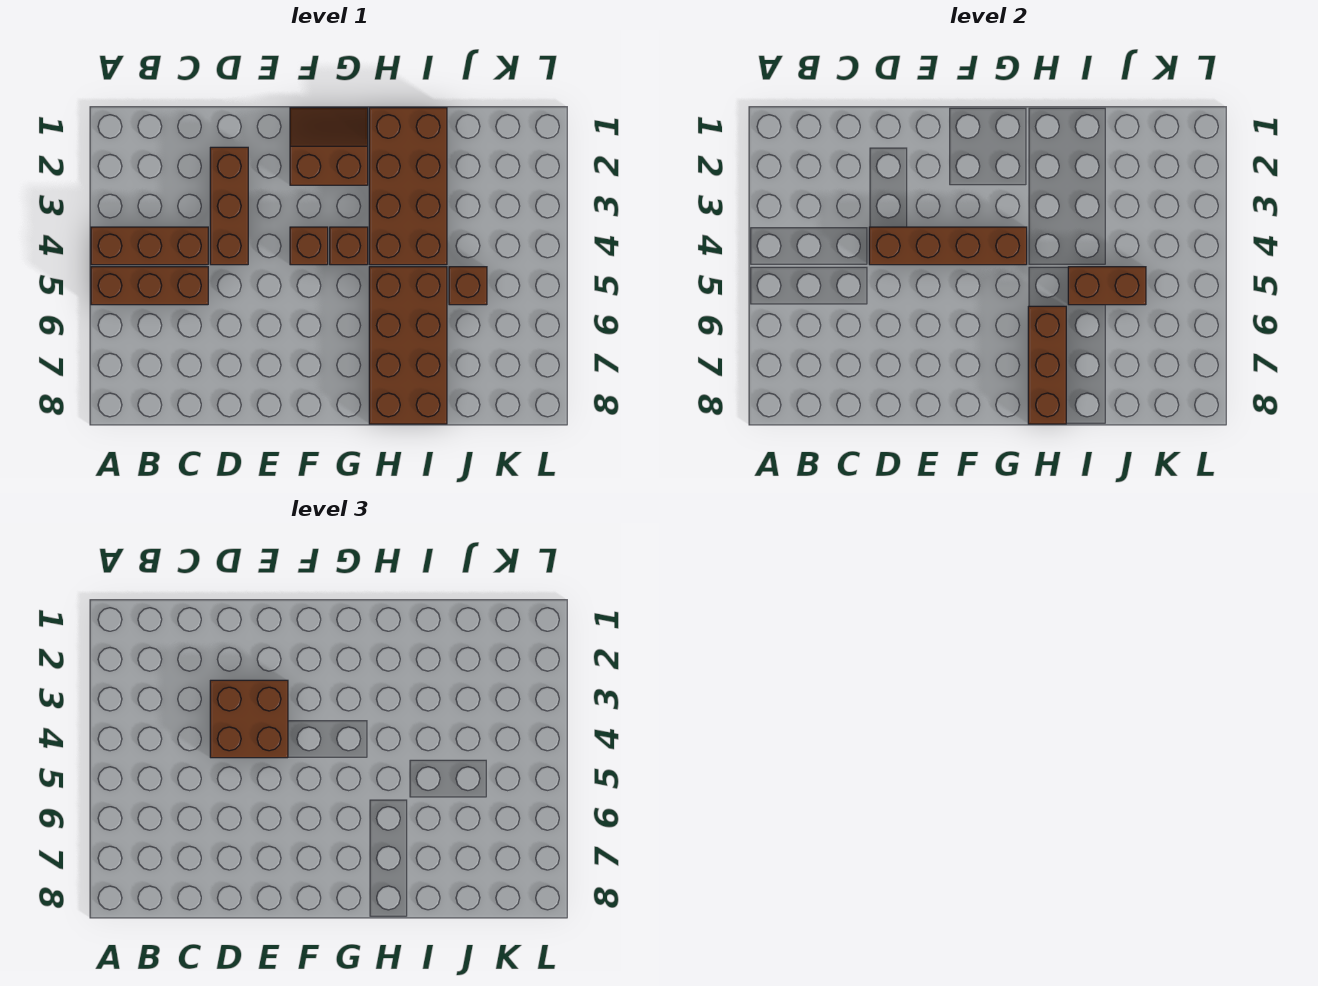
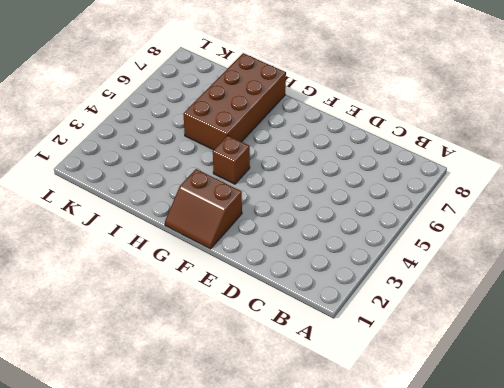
none -> brown 1x3 brick [91,227,208,265]
none -> brown 1x3 brick [91,267,208,305]
none -> brown 1x3 brick [210,147,248,265]

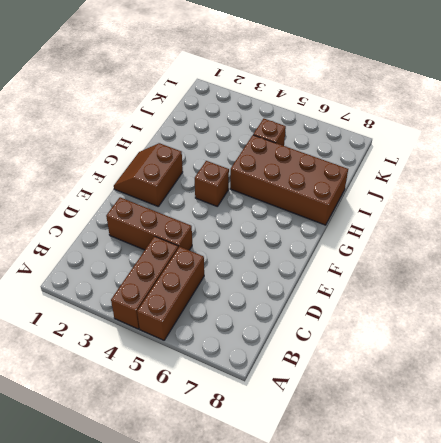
none -> brown 1x1 brick [290,227,328,265]
none -> brown 2x4 brick [369,108,447,265]
none -> brown 1x4 brick [869,227,1027,265]

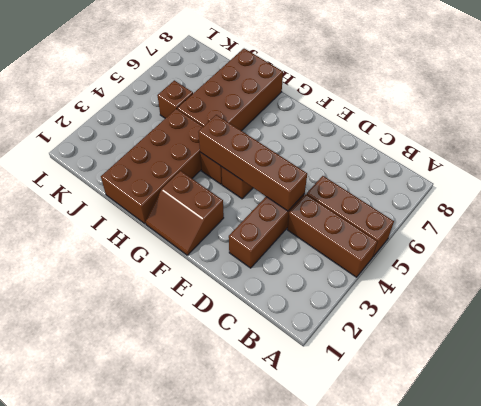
none -> brown 1x3 brick [1028,306,1066,424]
none -> brown 1x2 brick [1068,267,1146,305]
none -> brown 2x2 brick [210,680,288,758]

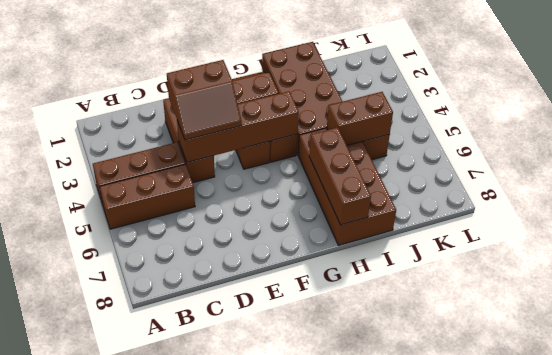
brown 2x2 slope [167,60,242,140] -> brown 2x2 brick [210,680,288,758]

